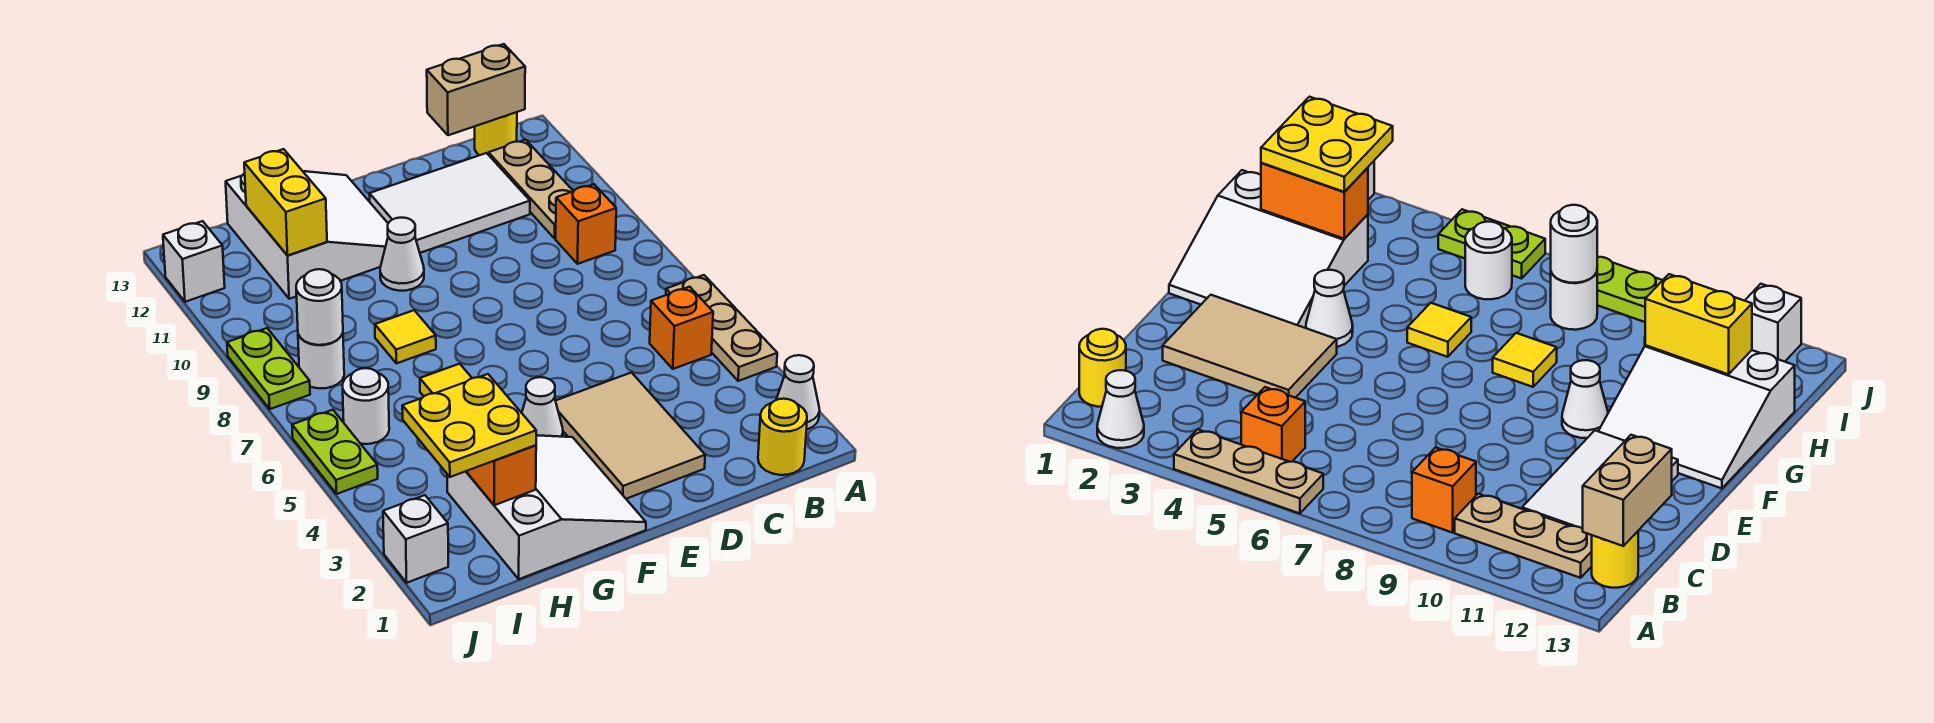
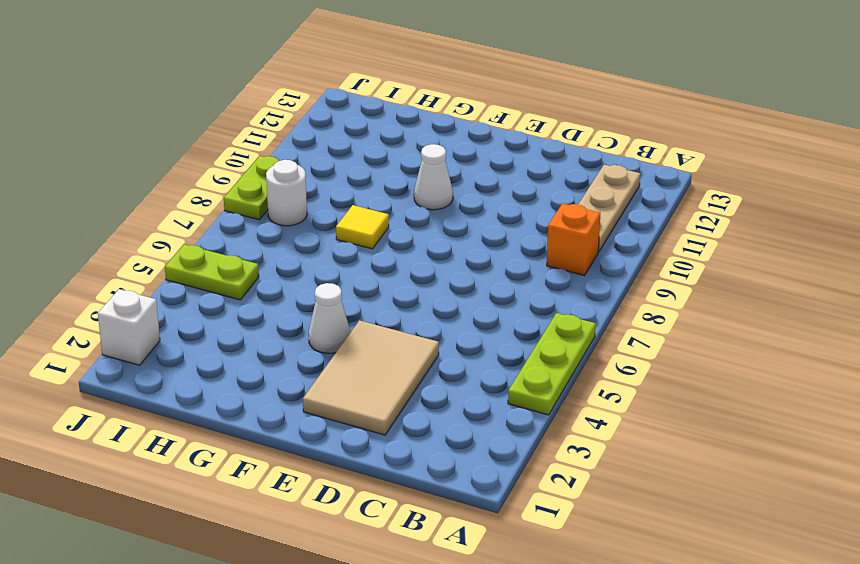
lime 1x3 plate [508,313,596,415] -> tan 1x3 plate [666,275,777,381]
lime 1x2 plate [165,244,259,300] -> lime 1x2 plate turned to [292,410,378,494]
none -> white 1x1 cone [776,355,820,430]
none -> yellow 1x1 round brick [758,399,807,475]
none -> orange 1x1 brick [650,287,713,369]

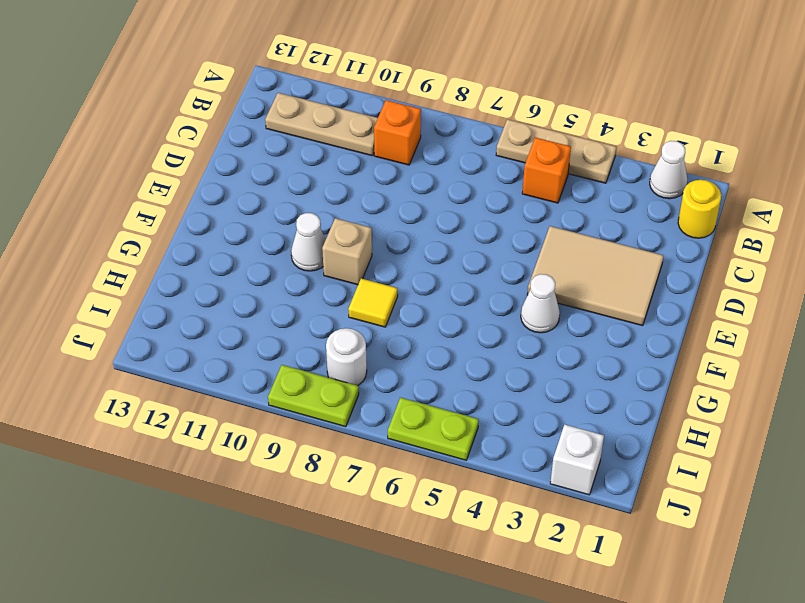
tan 1x1 brick [322,218,372,285] -> none
none -> yellow 1x1 round brick [475,112,517,155]
none -> white 2x3 tile [369,153,530,253]
none -> white 3x3 slope [447,435,646,579]

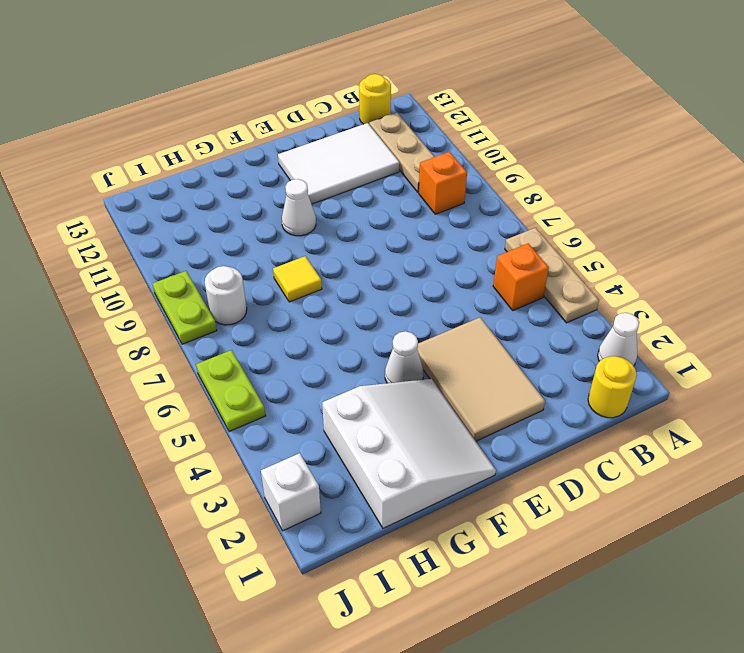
none -> white 3x3 slope [226,171,388,299]
none -> yellow 1x1 tile [420,364,472,396]
none -> white 1x1 round brick [343,368,389,444]

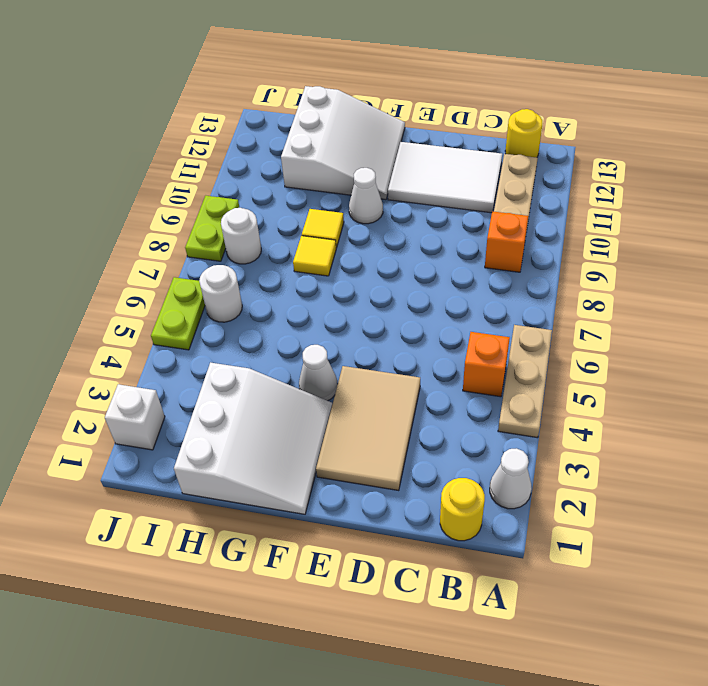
yellow 1x1 tile [302,209,344,248] -> yellow 1x1 tile moved to [420,364,472,396]
none -> white 1x1 brick [163,221,225,302]
none -> tan 1x2 brick [427,44,525,135]
none -> orange 1x2 brick [466,445,536,505]

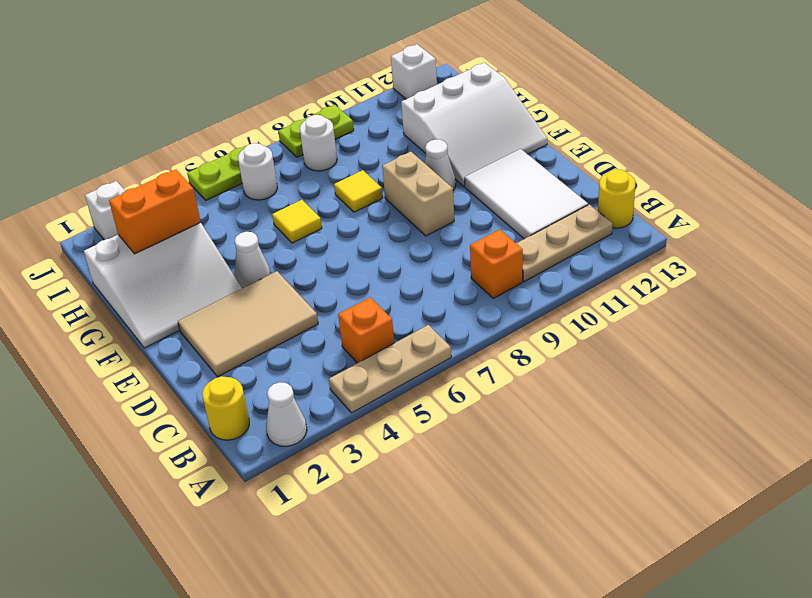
tan 1x2 brick [382,152,454,236] -> tan 1x2 brick moved to [427,44,525,135]
none -> yellow 1x2 brick [244,149,327,256]
none -> white 1x1 round brick [296,269,343,345]
none -> yellow 2x2 plate [402,374,536,477]

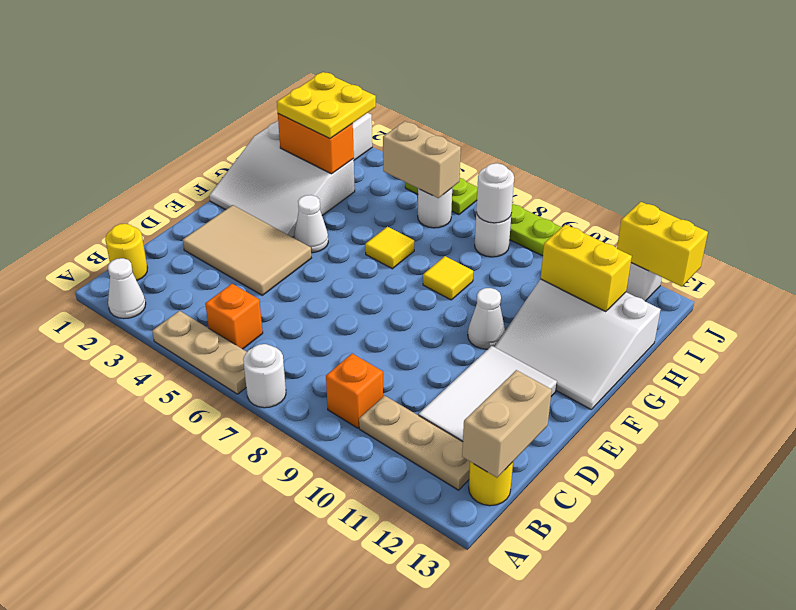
white 1x1 round brick [243,344,286,408] -> none
tan 1x2 brick [383,121,461,198] -> none
yellow 1x2 brick [617,202,708,287] -> none

